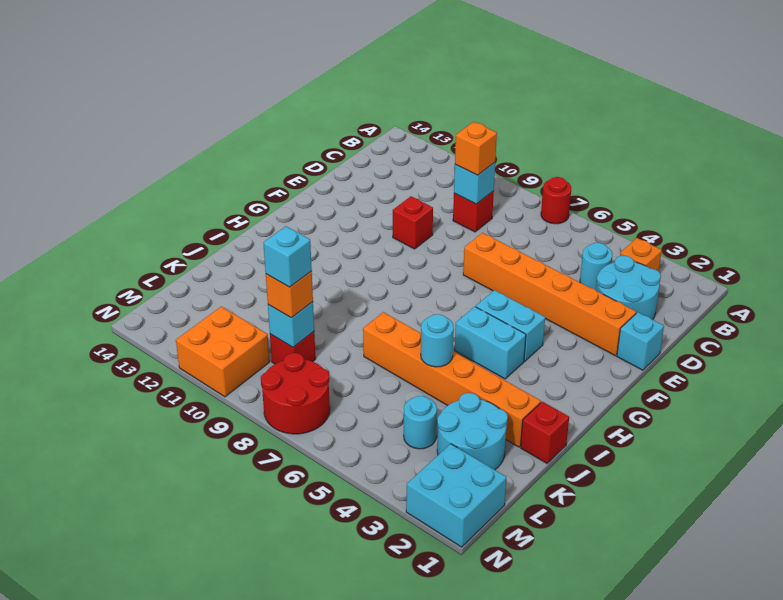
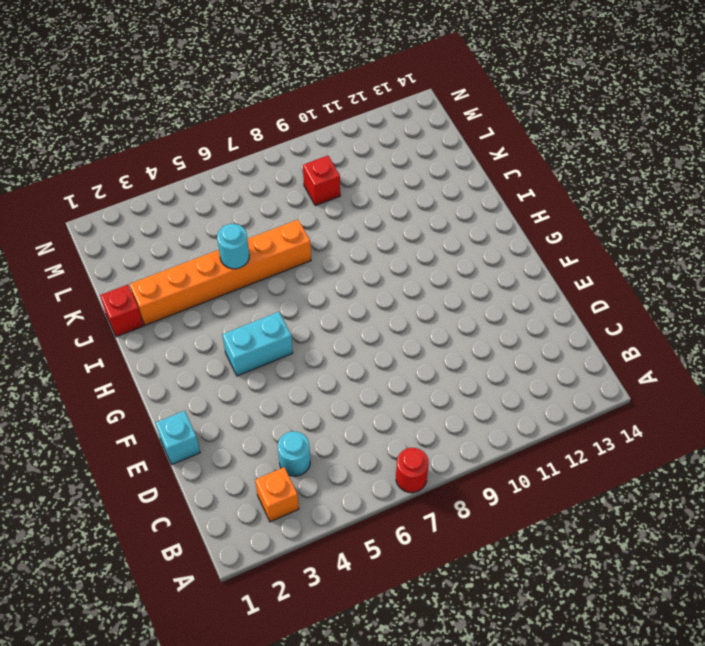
none -> cyan 2x2 round brick [596,256,661,320]
none -> red 1x1 brick [453,191,494,232]
none -> orange 1x6 brick [463,233,636,356]

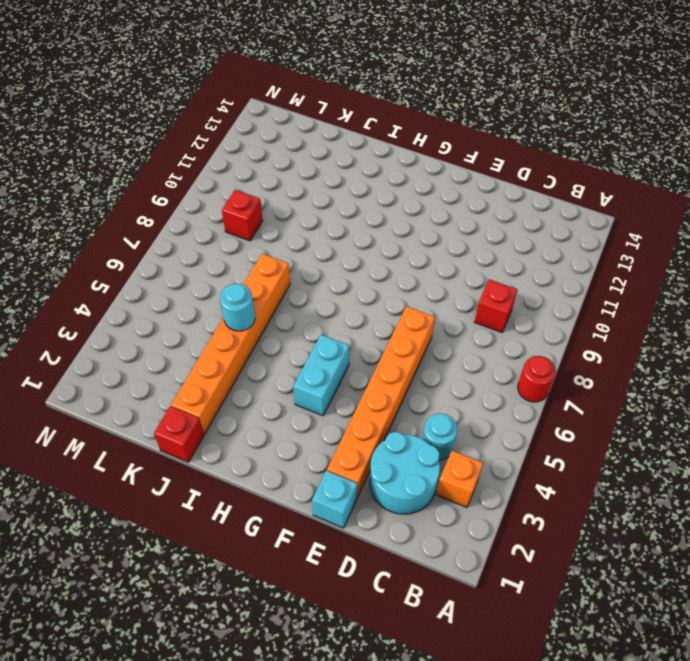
none -> red 1x1 brick [393,196,433,249]
none -> cyan 1x2 brick [455,307,526,379]
none -> cyan 2x2 round brick [437,393,508,470]

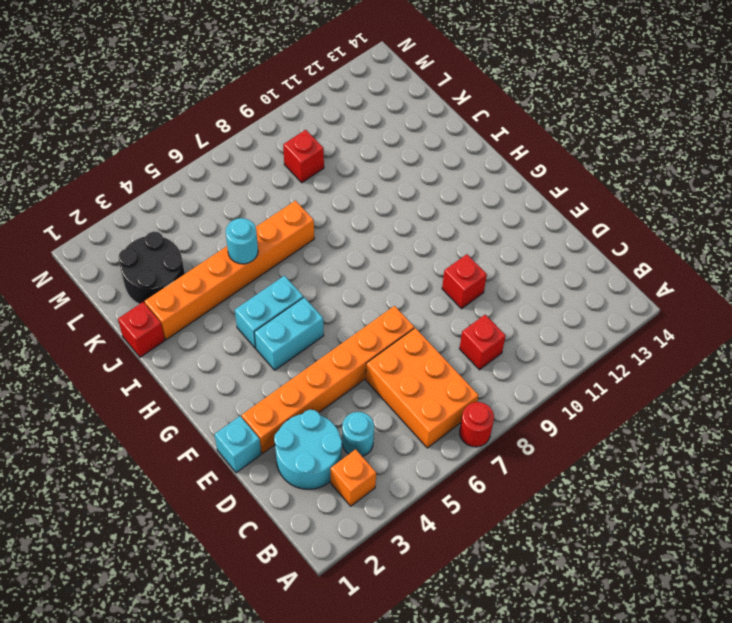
orange 2x3 brick [366,328,479,448] -> none
black 2x2 round brick [118,231,185,304] -> cyan 2x2 round brick [437,393,508,470]
none -> cyan 1x1 round brick [404,396,437,449]
none -> cyan 2x2 brick [406,444,506,547]
none -> red 2x2 round brick [261,353,330,434]

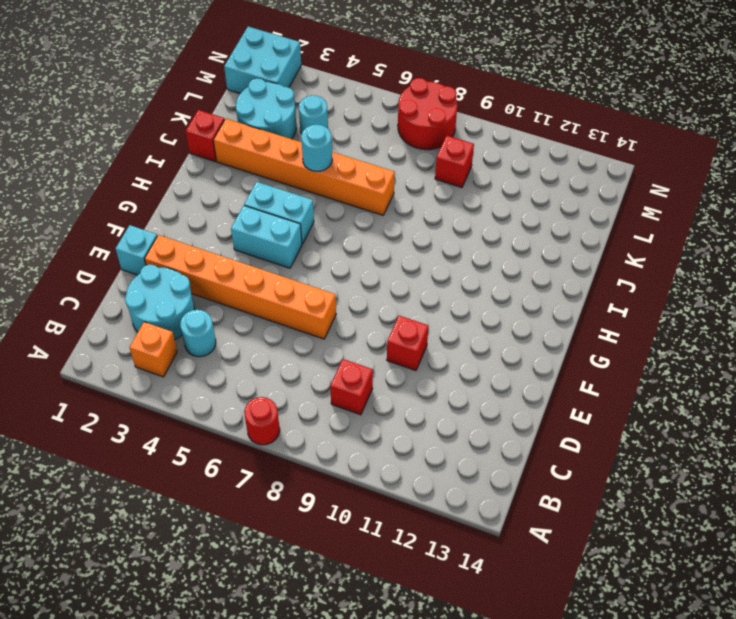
none -> orange 2x2 brick [176,306,270,397]
none -> cyan 1x1 brick [454,163,495,204]
none -> cyan 1x1 brick [268,302,314,347]

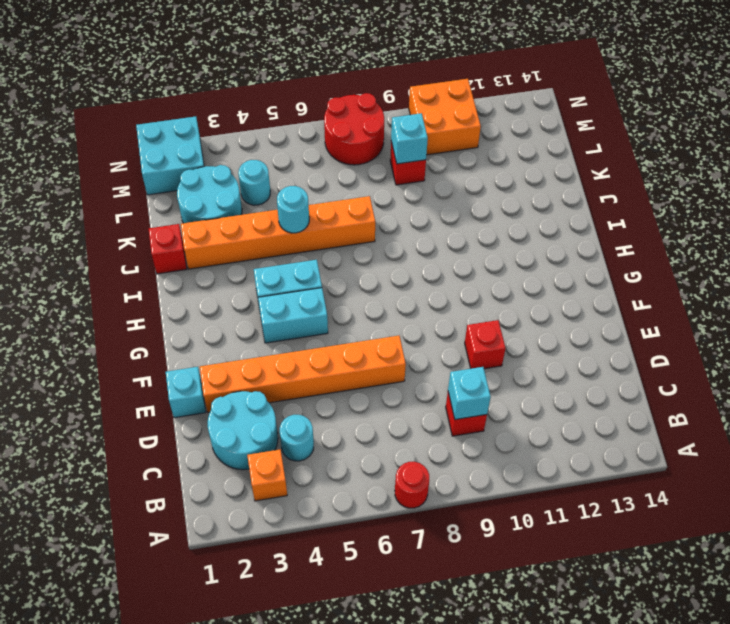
none -> orange 1x1 brick [455,122,497,175]
none -> orange 1x1 brick [266,271,313,318]
none -> cyan 1x1 brick [263,226,312,287]

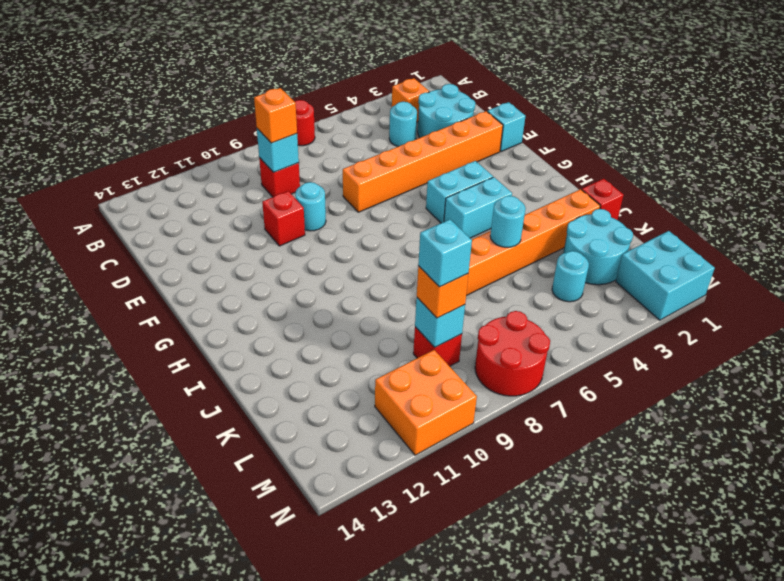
cyan 1x1 round brick [295,182,326,231] -> none

